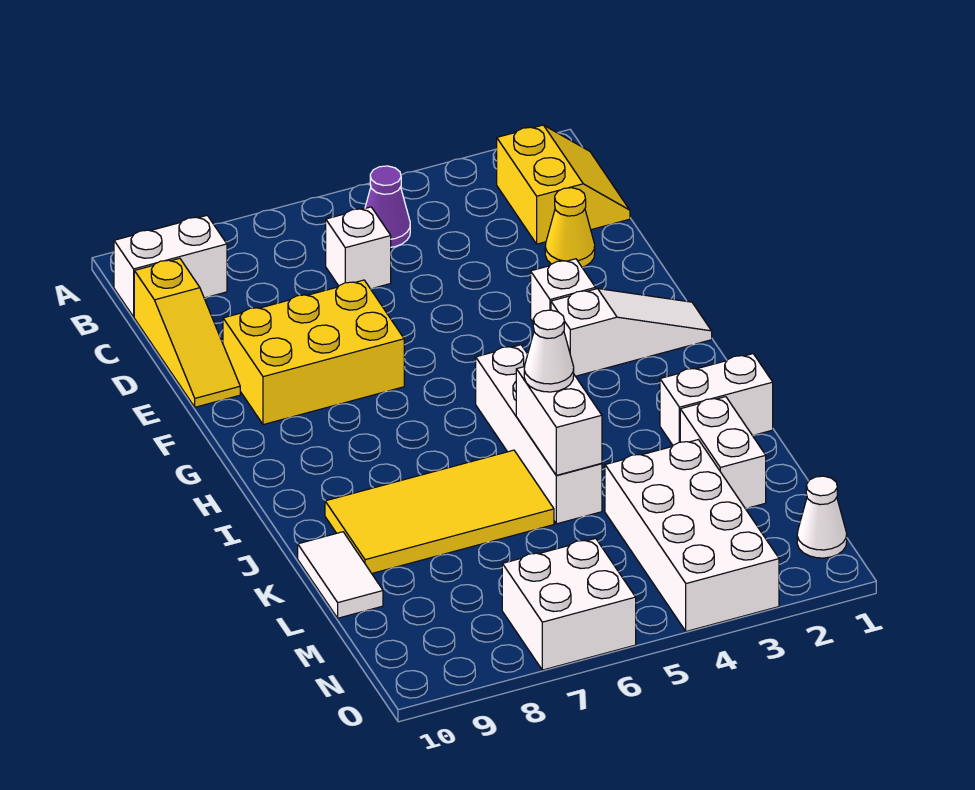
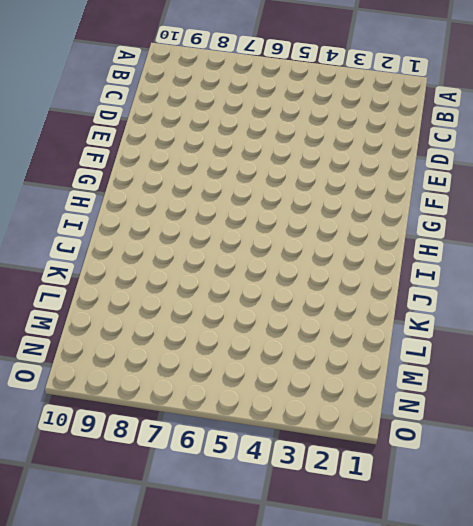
none -> yellow 2x2 slope [497,125,630,244]
none -> purple 1x1 cone [365,166,410,247]
none -> white 1x2 brick [114,216,227,317]

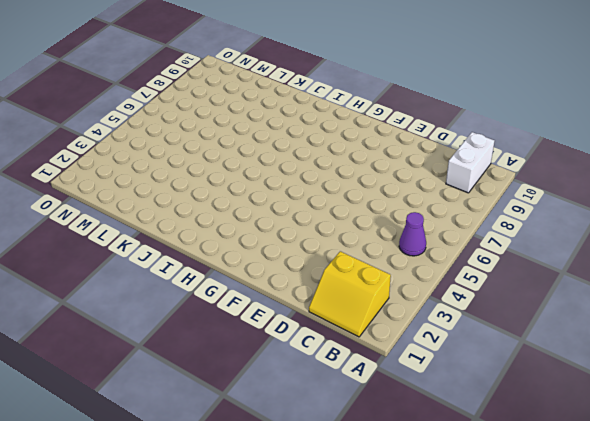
none -> white 1x1 brick [326,207,391,289]
none -> yellow 1x3 slope [134,258,240,407]
none -> yellow 1x1 cone [545,188,595,267]

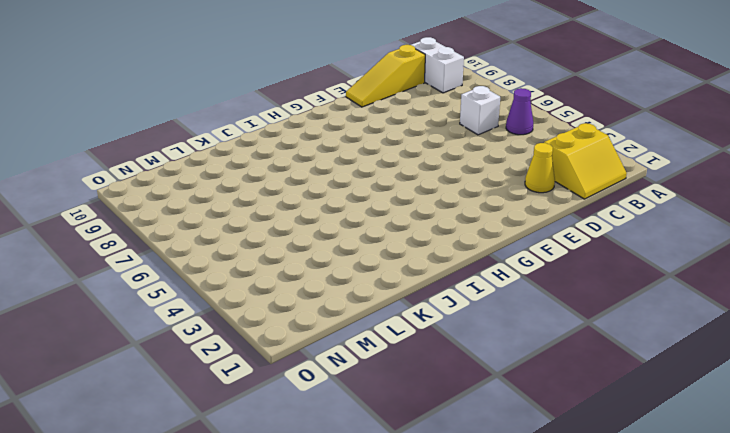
none -> yellow 2x3 brick [223,280,404,425]
none -> white 1x1 brick [531,259,595,322]
none -> white 1x3 slope [551,289,712,376]

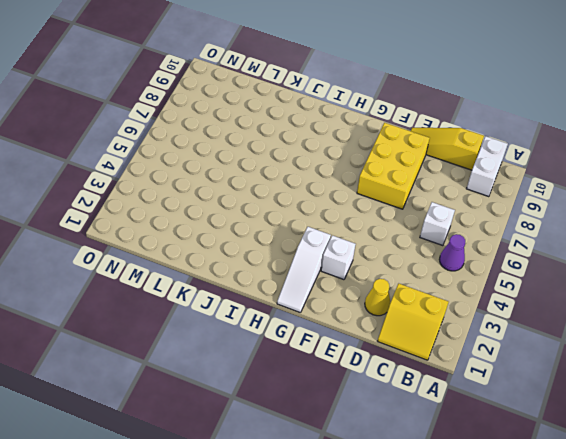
none -> white 1x4 brick [476,345,602,524]
none -> white 1x2 brick [660,354,773,445]
none -> yellow 2x4 tile [325,450,554,573]

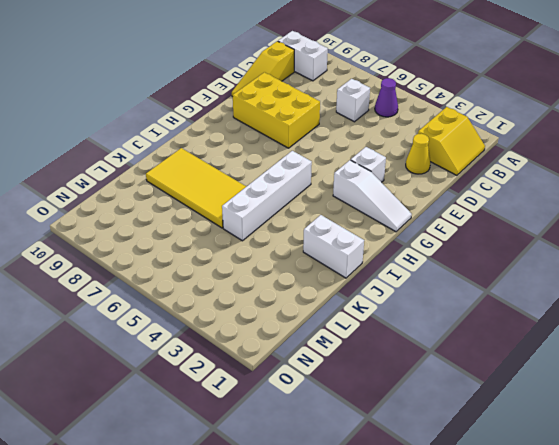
none -> white 1x2 brick [680,397,766,509]
none -> white 1x2 tile [298,532,383,618]
none -> white 2x4 brick [605,440,779,631]

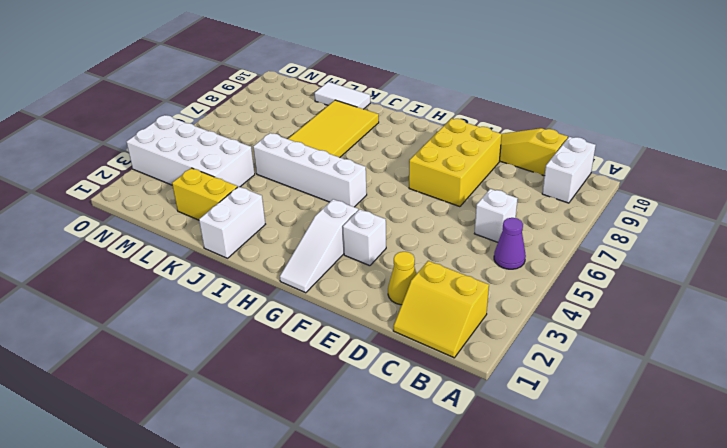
yellow 1x2 brick [172,168,237,220] -> white 1x2 brick [680,397,766,509]
none -> white 1x1 cone [797,476,847,558]
none -> white 2x2 brick [502,538,636,670]
none -> white 1x2 brick [516,367,602,475]

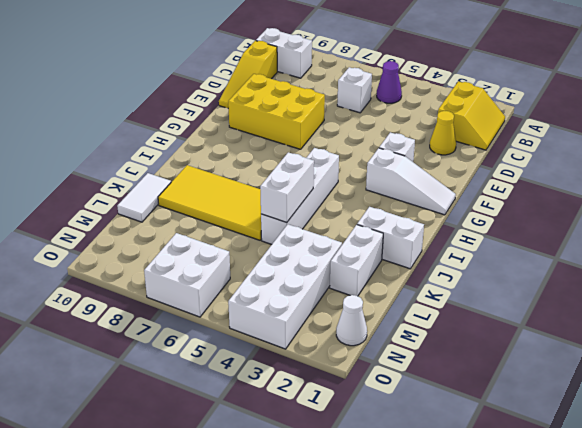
none -> white 1x1 cone [524,310,574,392]

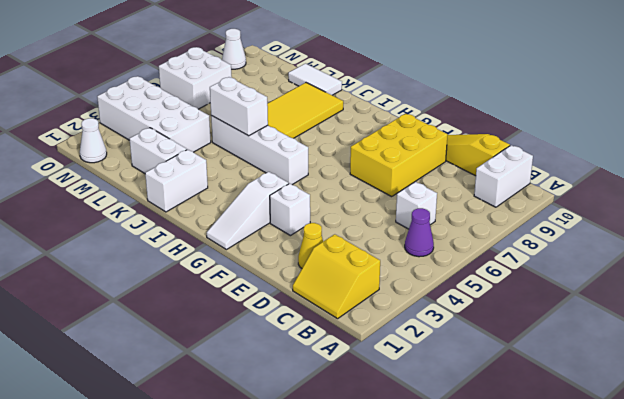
white 1x1 cone [222,29,246,69] -> white 1x1 cone moved to [524,310,574,392]

